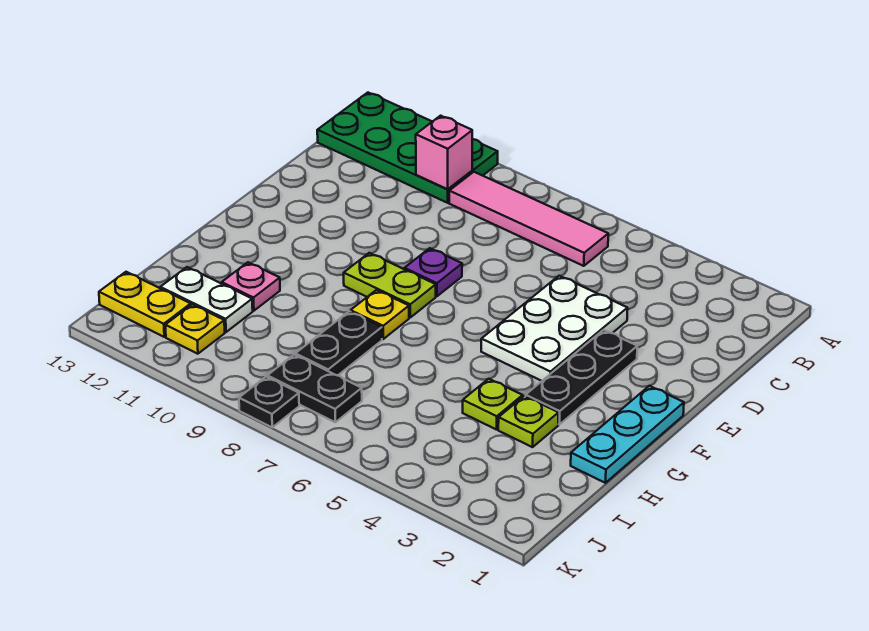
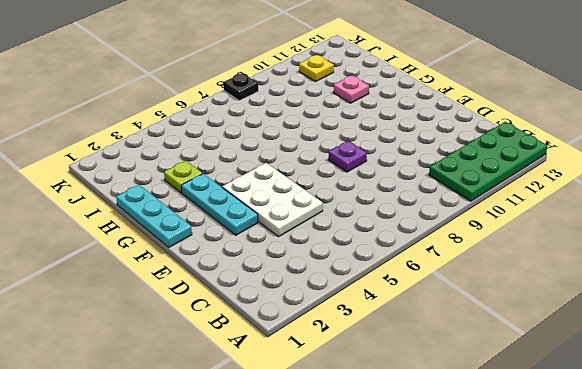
cyan 1x3 plate [181,174,258,235] -> black 1x3 plate [526,330,637,425]
none -> pink 1x4 tile [449,172,608,266]
none -> lime 1x2 plate [344,253,436,317]
none -> yellow 1x1 plate [351,290,409,339]

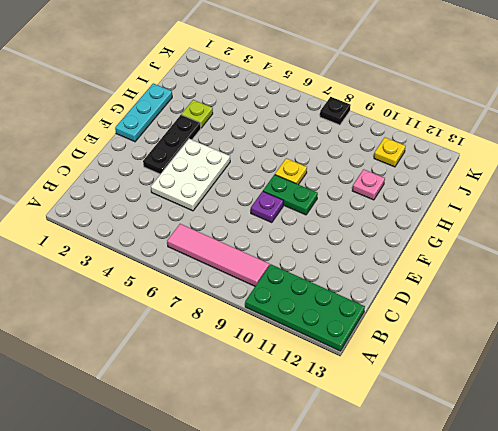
green 1x2 plate [263,175,318,215] -> lime 1x2 plate [344,253,436,317]
none -> lime 1x1 plate [463,379,523,430]
none -> black 1x2 plate [295,311,382,375]
none -> white 1x2 plate [160,267,253,332]

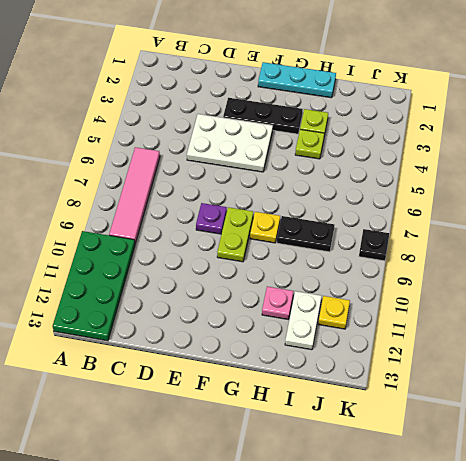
none -> black 1x2 plate [267,355,362,422]
none -> yellow 1x2 plate [99,272,191,337]
none -> pink 1x1 brick [416,116,472,189]

